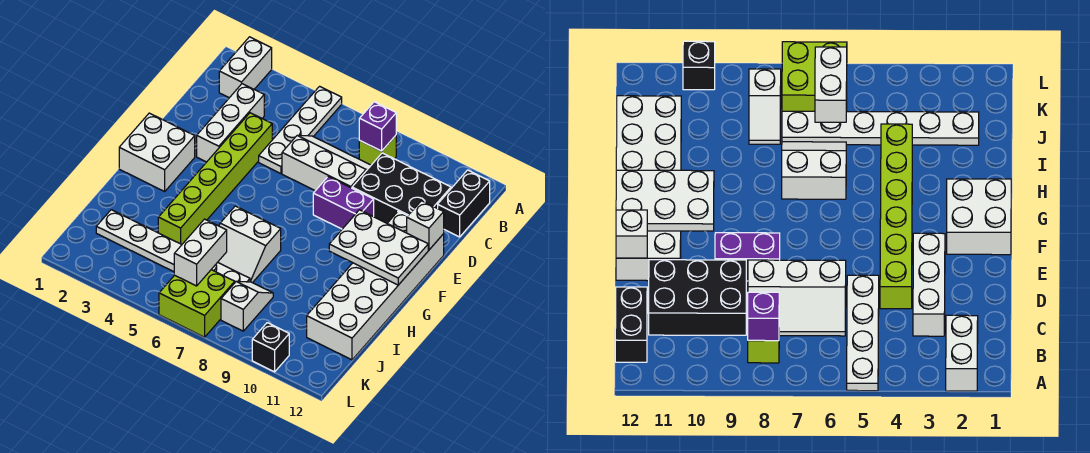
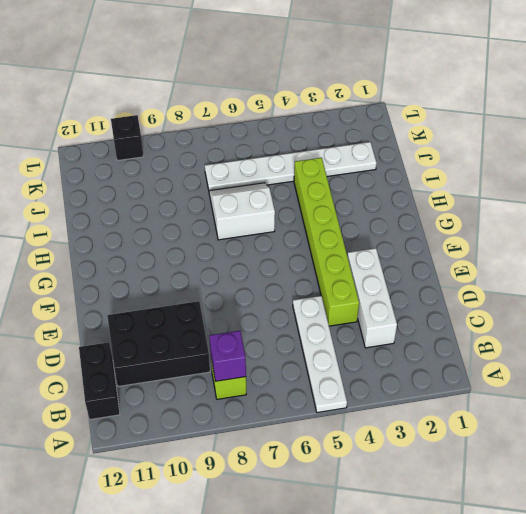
none -> white 1x2 brick [219,37,272,98]
none -> white 2x3 slope [282,135,371,191]
none -> purple 1x2 brick [313,177,374,229]

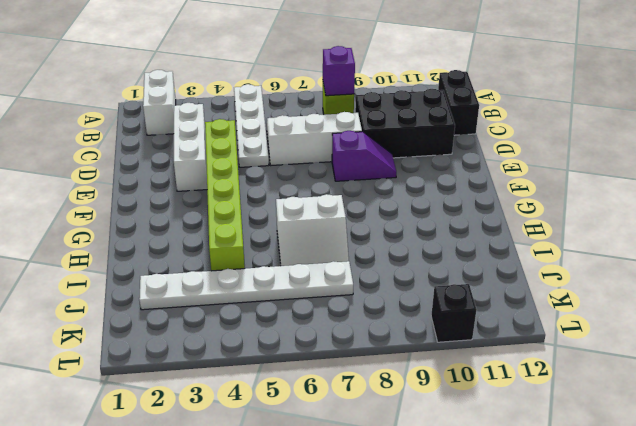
purple 1x2 slope [332,131,396,181] -> purple 1x2 brick [313,177,374,229]
none -> white 2x6 brick [307,211,444,360]
none -> white 2x2 brick [119,113,195,191]
none -> white 1x2 slope [221,281,273,331]

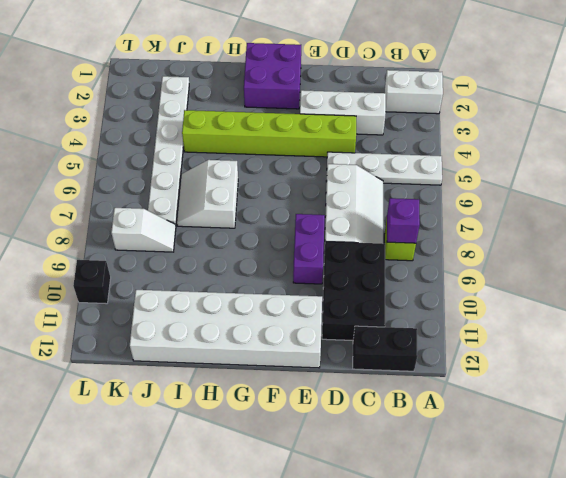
purple 2x2 brick [244,43,301,109] -> white 2x2 brick [119,113,195,191]
none -> lime 2x2 brick [159,270,235,337]
none -> white 1x1 brick [407,201,444,250]
none -> white 2x3 plate [329,210,428,285]

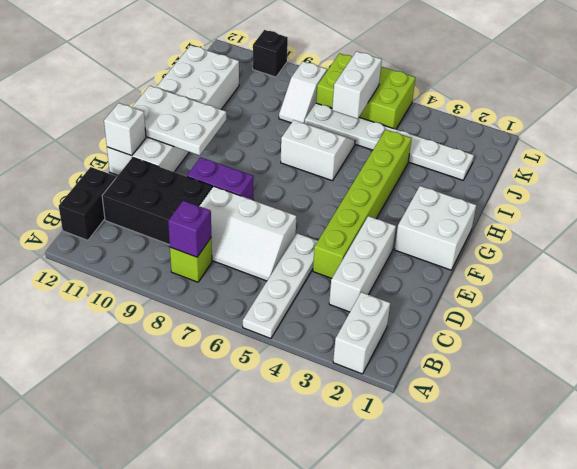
lime 2x3 brick [316,53,415,129] -> lime 2x2 brick [159,270,235,337]

